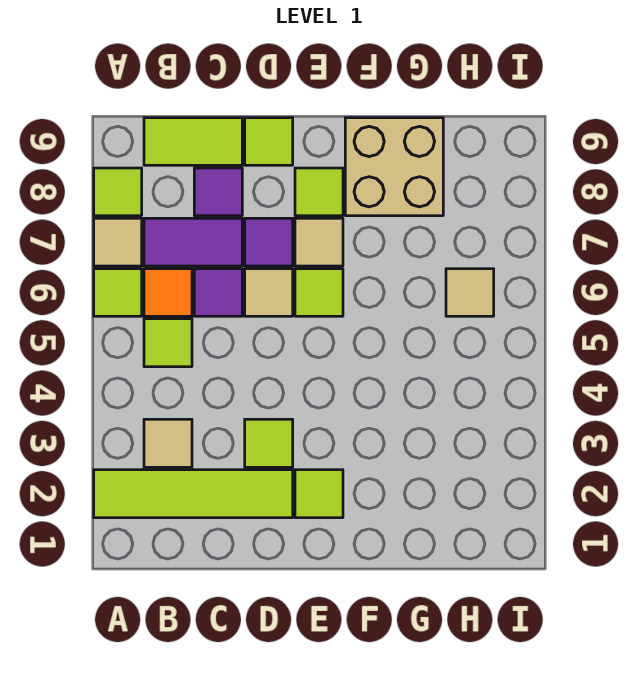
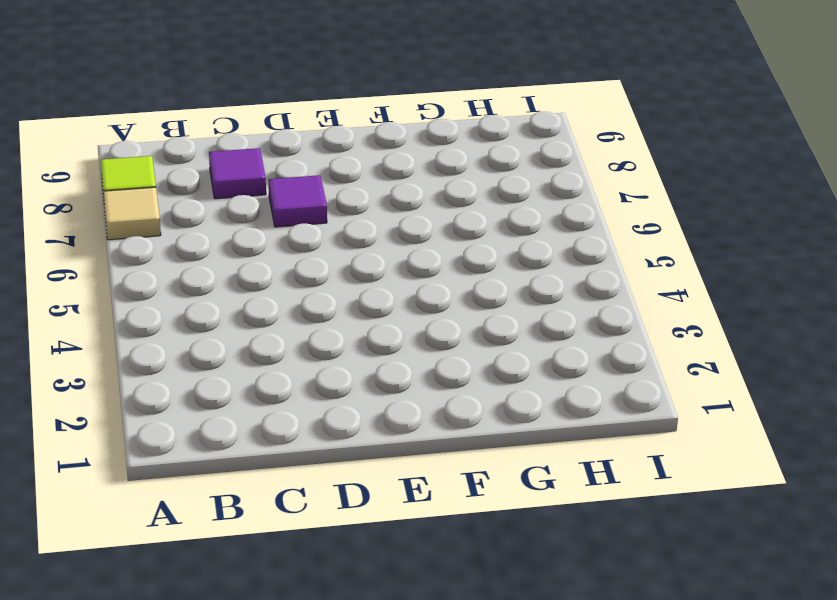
none -> lime 1x4 tile [94,470,293,518]
none -> lime 1x1 tile [94,269,142,316]
none -> tan 1x1 tile [144,419,192,467]

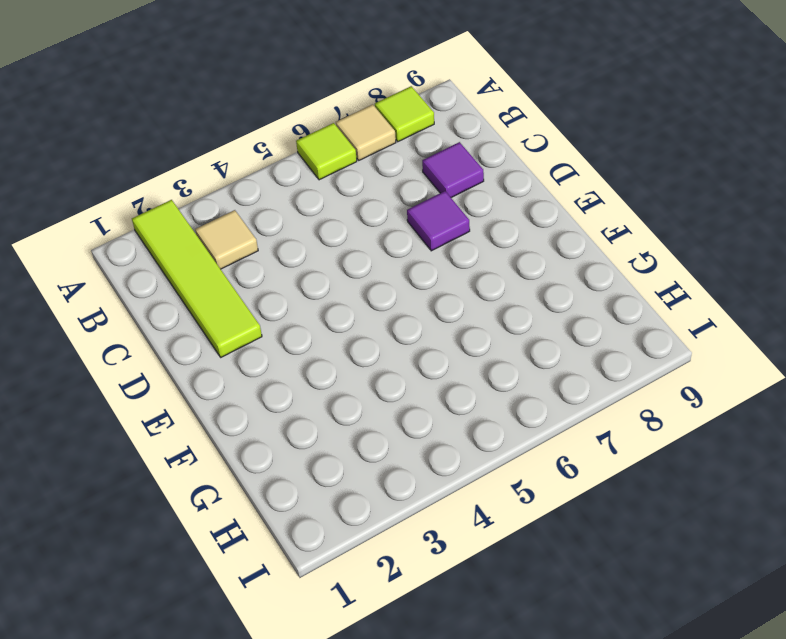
none -> lime 1x1 tile [144,319,192,367]
none -> orange 1x1 tile [144,269,192,316]
none -> purple 1x2 tile [144,218,242,266]

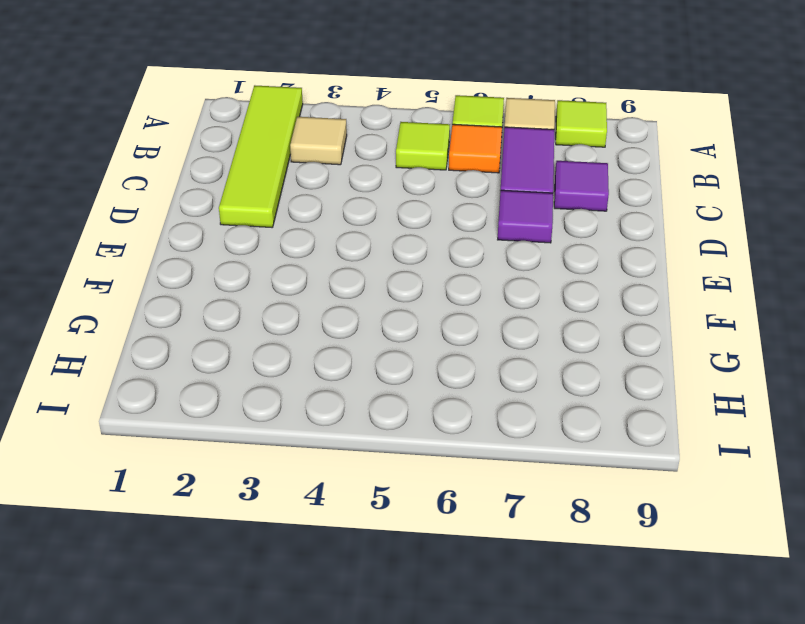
none -> lime 1x2 tile [144,118,242,165]
none -> purple 1x1 tile [194,269,242,316]
none -> lime 1x1 tile [245,419,293,467]

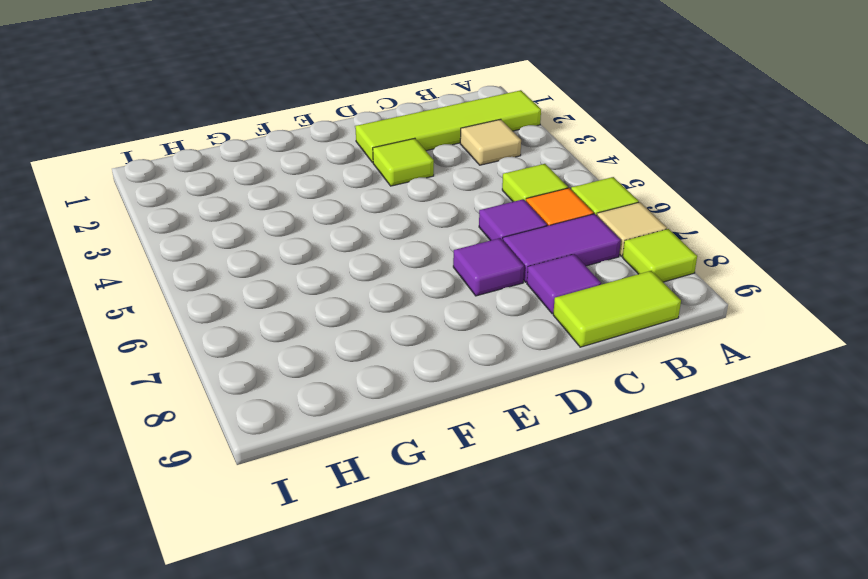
none -> tan 1x1 tile [245,269,293,316]
none -> lime 1x1 tile [245,118,293,165]
none -> lime 1x1 tile [295,470,343,518]

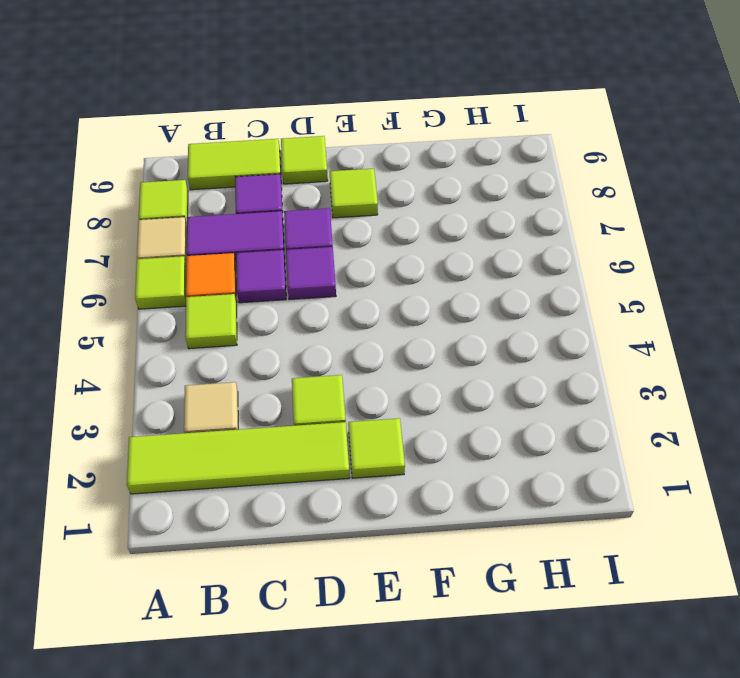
purple 1x1 tile [286,247,336,299] -> tan 1x1 tile [245,269,293,316]
none -> lime 1x1 tile [295,269,343,316]
none -> tan 1x1 tile [295,218,343,266]
none -> tan 2x2 brick [345,118,443,216]

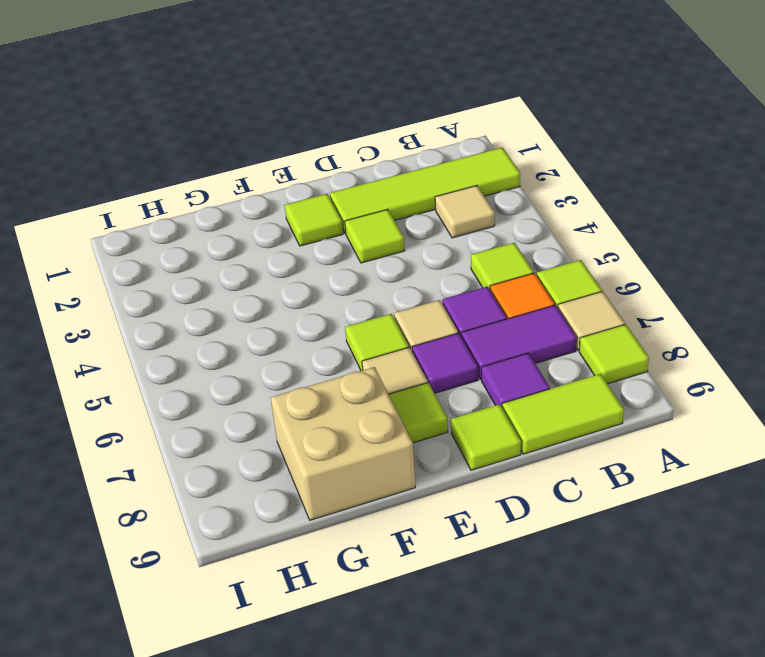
none -> tan 1x1 tile [446,269,494,316]

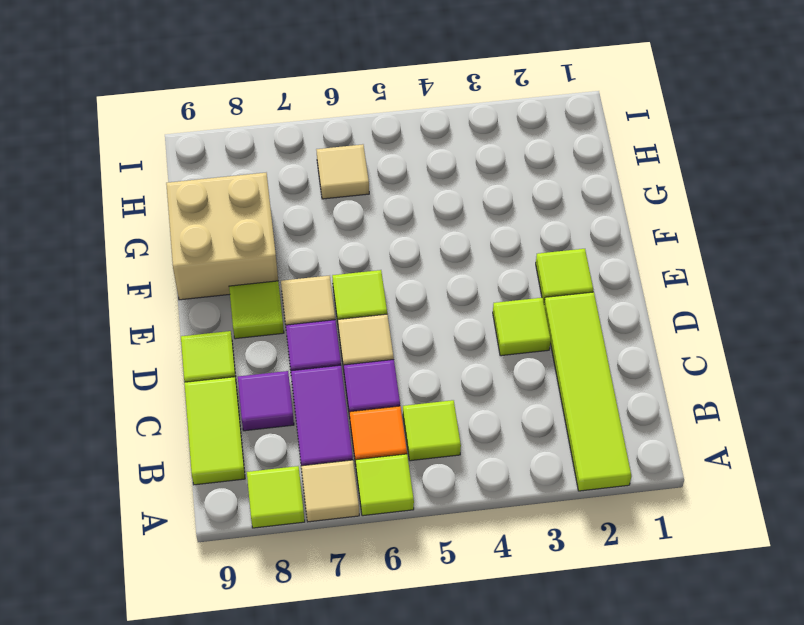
none -> tan 1x1 tile [144,419,192,467]

